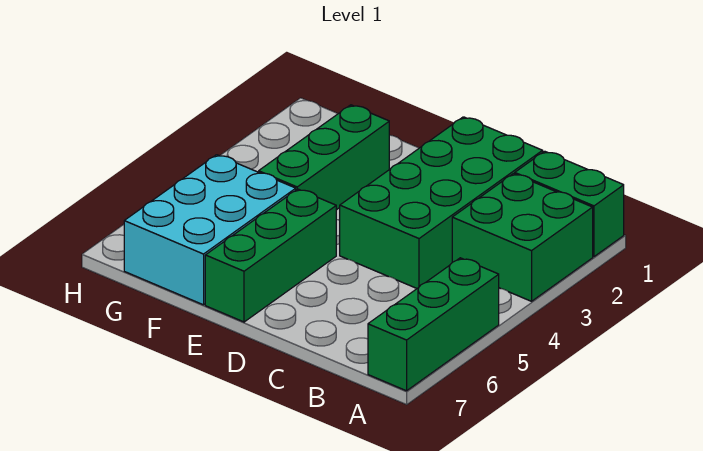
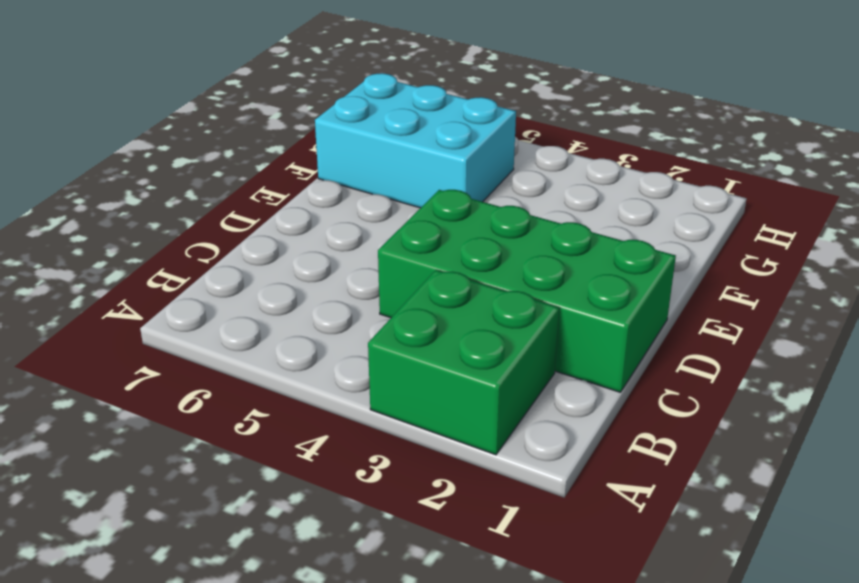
none -> green 1x2 brick [515,151,624,257]
none -> green 1x3 brick [368,258,499,391]

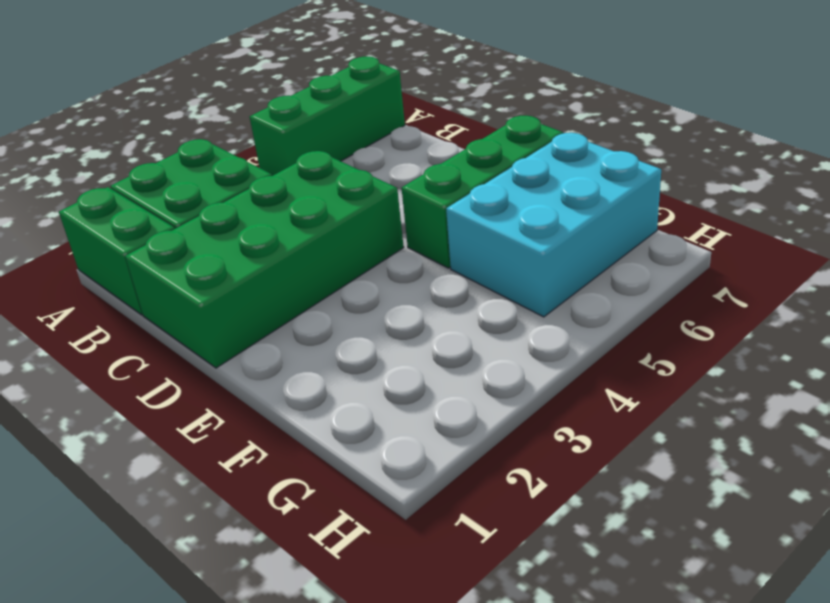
none -> green 1x3 brick [259,105,389,210]

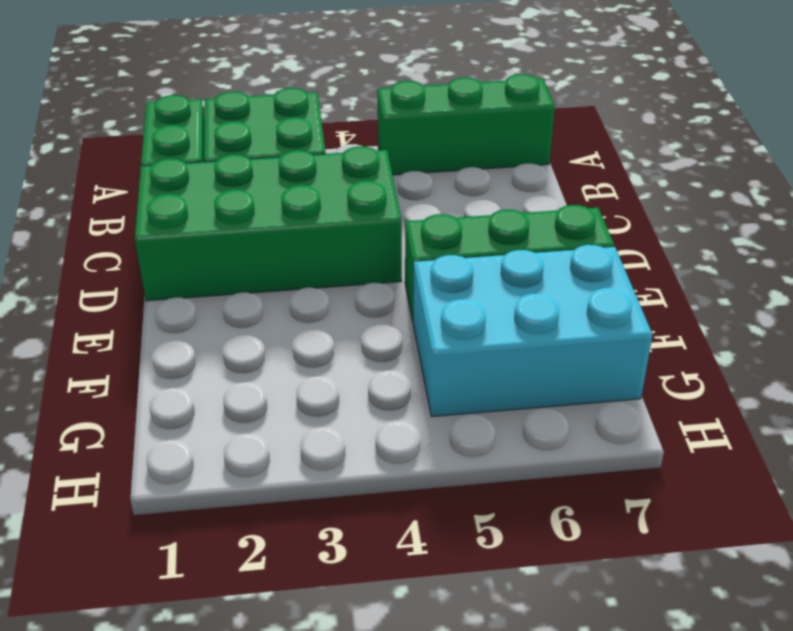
none -> green 1x3 brick [259,105,389,210]

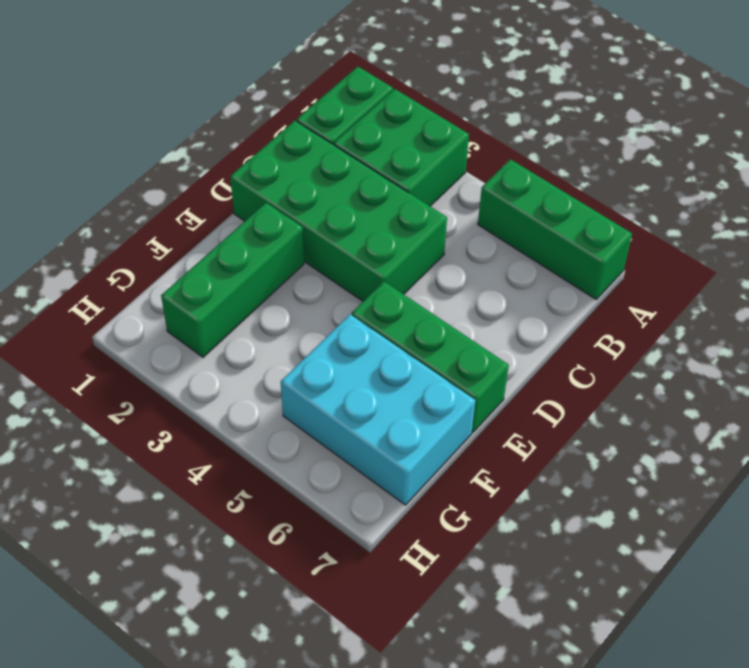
green 1x3 brick [161,203,304,357] -> green 1x3 brick turned to [259,105,389,210]

